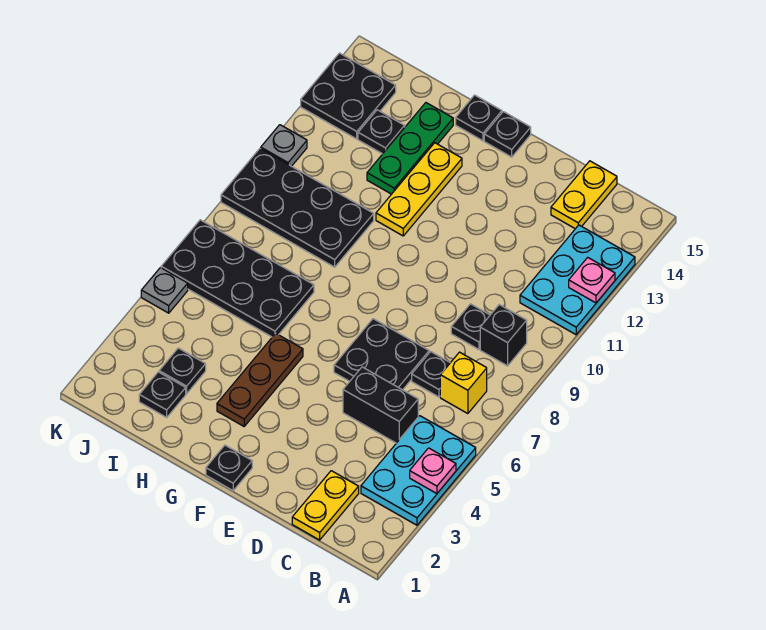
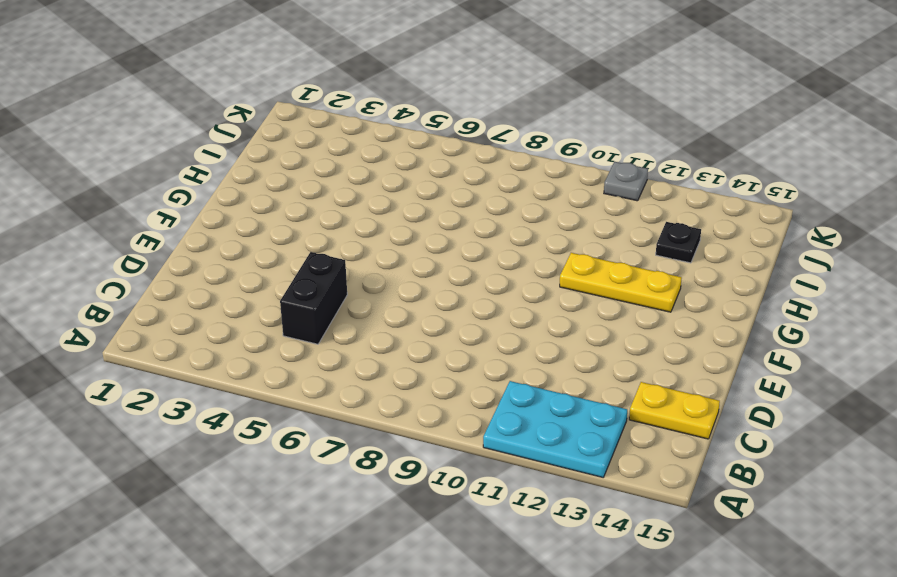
none -> cyan 2x3 plate [361,416,476,525]
none -> yellow 1x1 brick [440,352,487,414]
none -> black 1x1 brick [480,305,527,366]

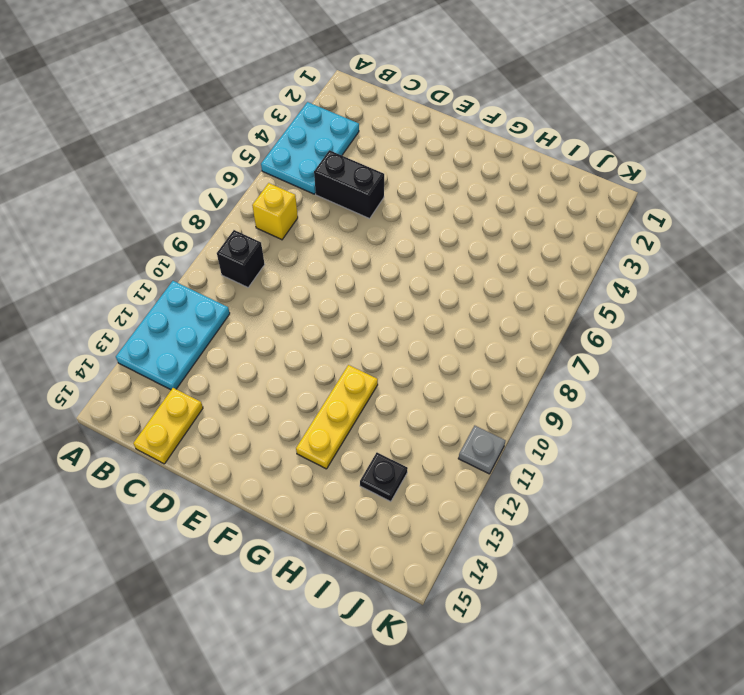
none -> yellow 1x2 plate [292,471,359,540]
none -> black 1x1 plate [412,352,450,397]
none -> black 1x1 plate [451,304,490,349]

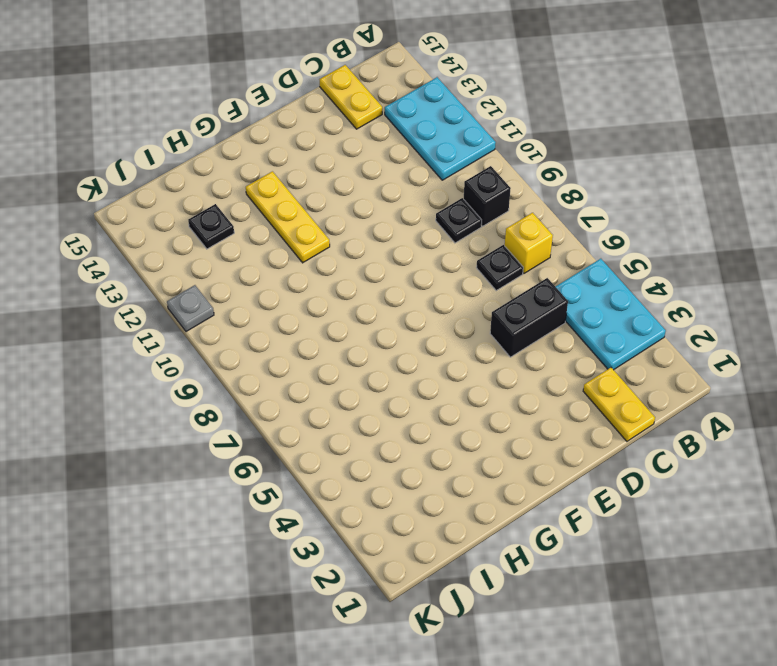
none -> black 2x2 plate [334,319,429,390]
none -> black 1x1 plate [206,445,252,491]
none -> black 1x1 plate [484,112,531,157]

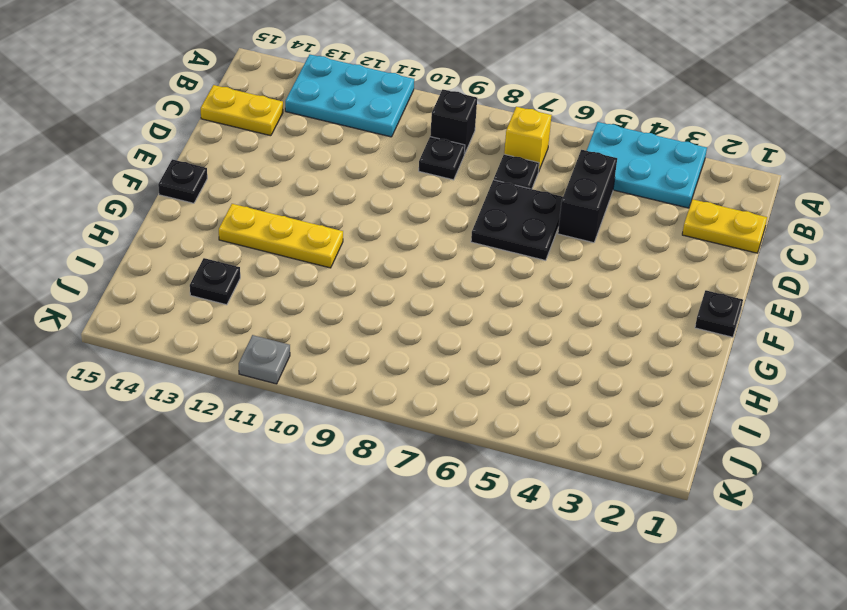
none -> brown 1x3 plate [217,333,303,426]
none -> black 1x1 plate [456,95,502,141]
none -> black 2x4 plate [161,220,314,337]

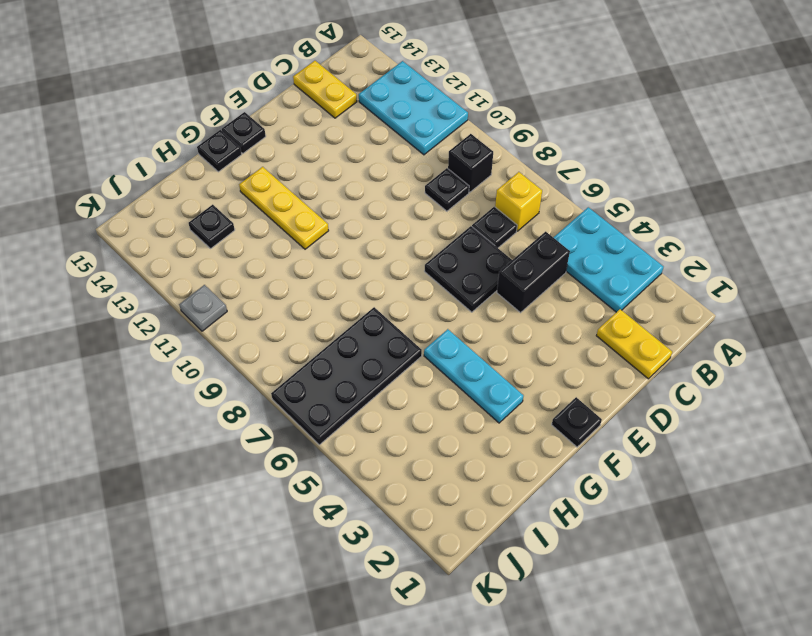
cyan 1x3 plate [424,329,524,423] -> brown 1x3 plate [217,333,303,426]
none -> black 2x4 plate [221,149,374,267]
none -> green 1x3 plate [367,103,453,194]
none -> black 1x1 plate [139,372,186,417]

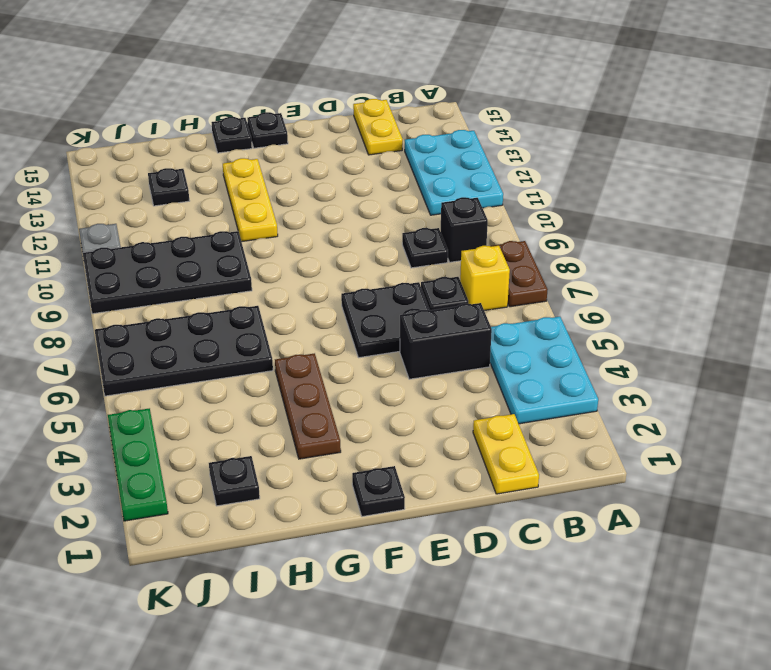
brown 1x2 plate [490,241,548,307] -> none
green 1x3 plate [108,408,168,521] -> green 1x3 plate moved to [367,103,453,194]
none -> black 1x1 plate [159,348,206,394]
none -> black 2x2 plate [301,53,396,139]
none -> grey 1x1 plate [141,268,188,313]

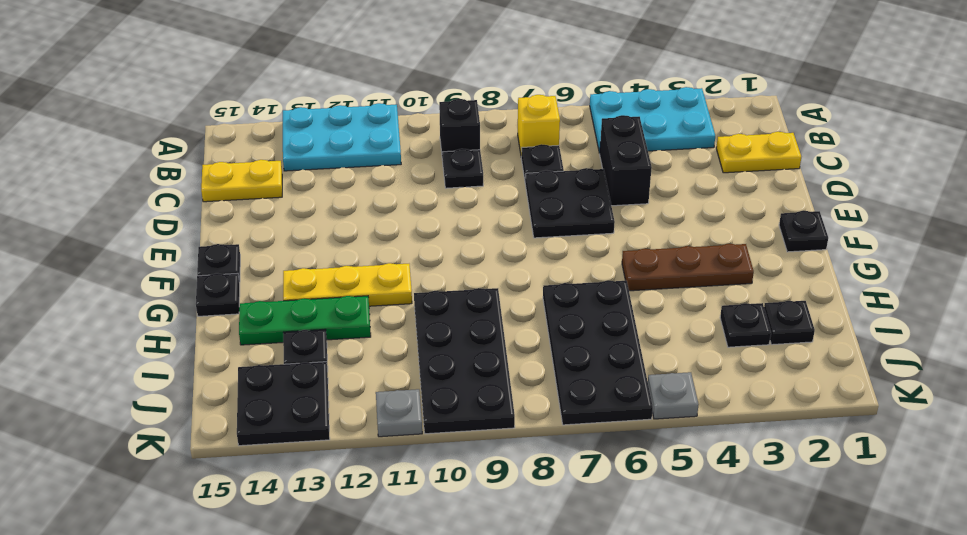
none -> pink 1x1 plate [410,448,456,494]
none -> pink 1x1 plate [569,258,615,303]

